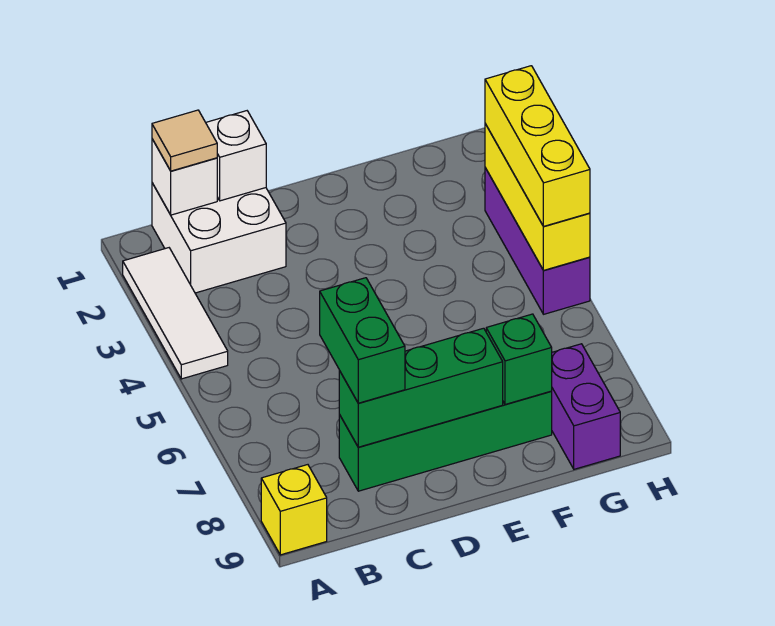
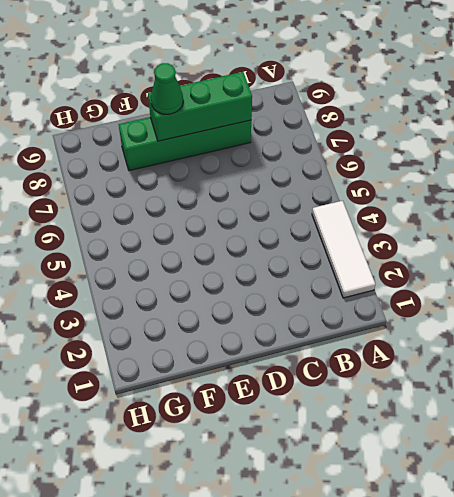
green 1x1 cone [151,63,183,114] -> none
none -> yellow 1x1 brick [261,465,327,555]
none -> white 2x2 brick [152,183,286,293]
none -> purple 1x2 brick [551,344,620,469]

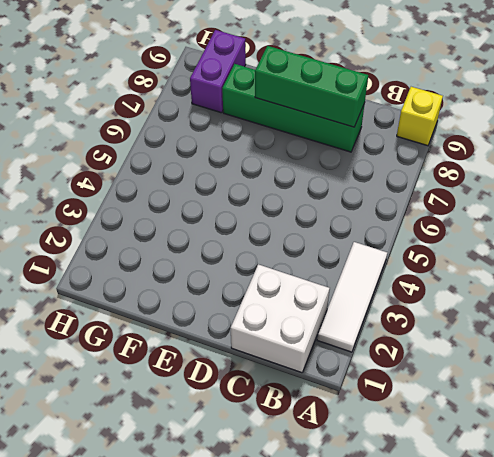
none -> purple 1x3 brick [485,168,590,314]
none -> white 1x1 brick [152,139,217,215]
none -> white 1x1 brick [206,111,266,201]

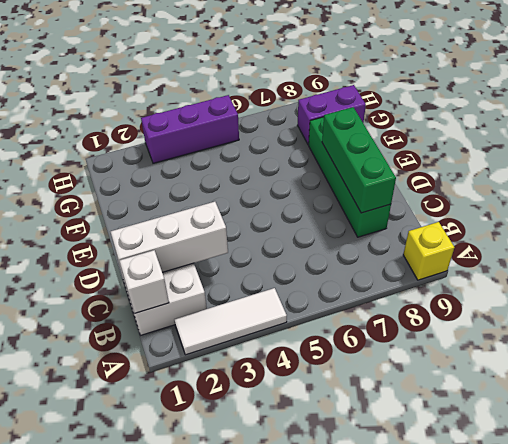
white 1x3 brick [111,202,228,274] -> white 1x1 brick [206,111,266,201]
none -> green 1x1 brick [486,314,552,404]
none -> yellow 1x3 brick [485,124,590,270]
none -> tan 1x1 tile [152,110,217,171]

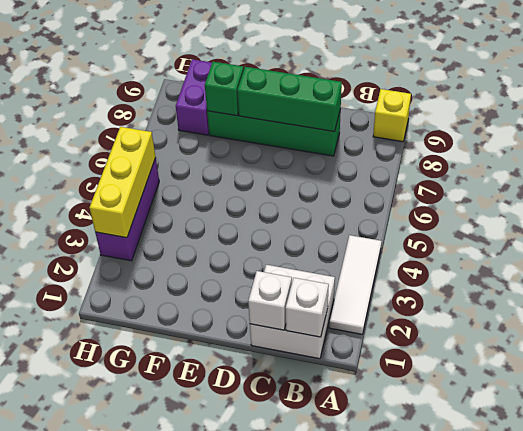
none -> tan 1x1 tile [152,110,217,171]
none -> green 1x2 brick [320,278,405,403]
none -> yellow 1x3 brick [485,66,590,226]

